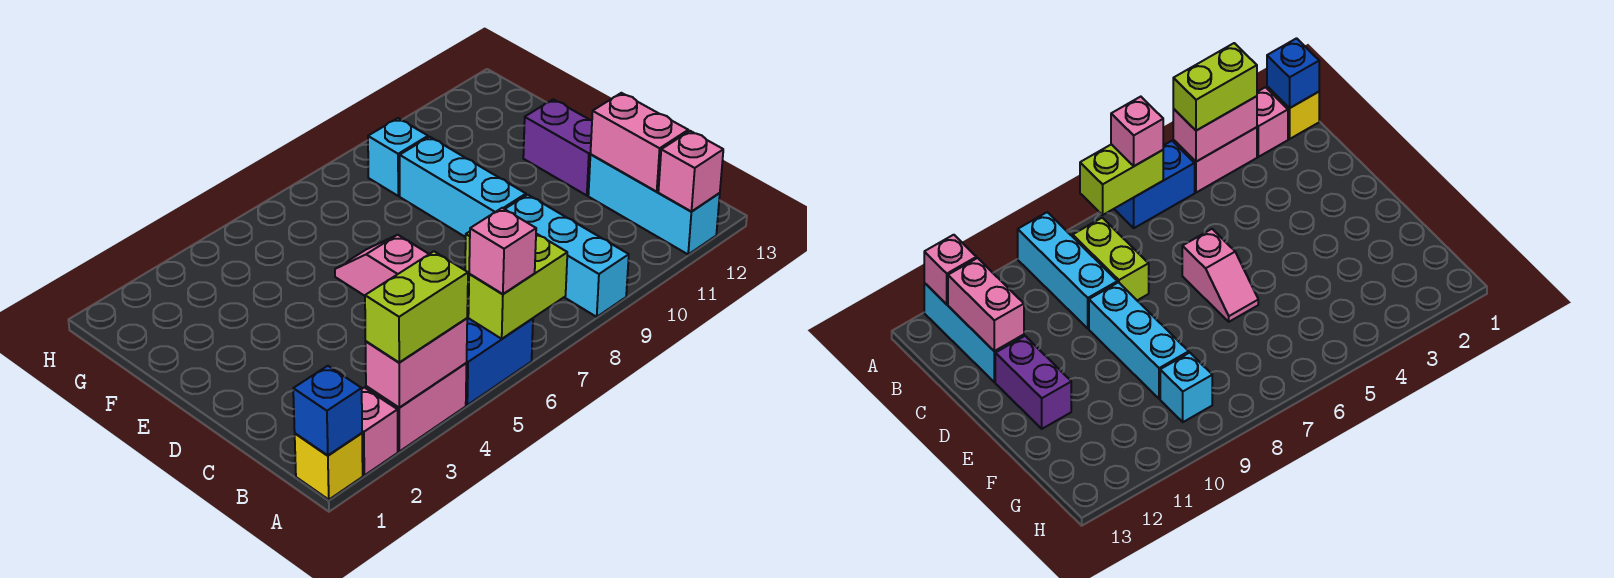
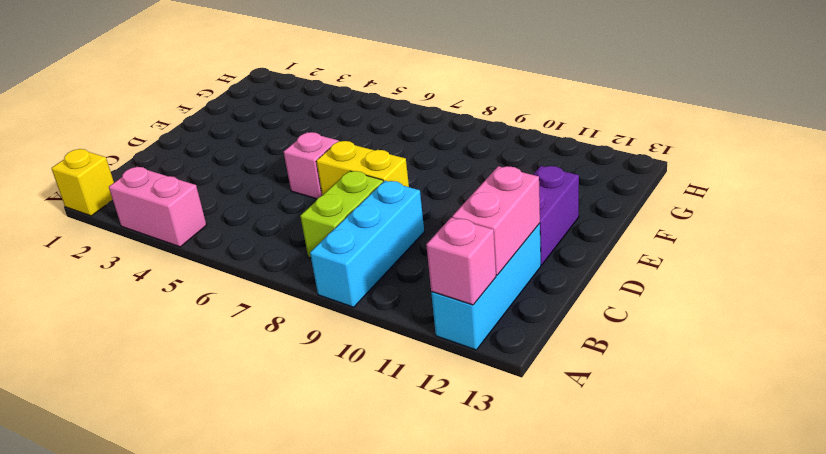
yellow 1x2 brick [316,141,409,195] -> none
none -> pink 1x1 brick [362,387,398,475]
none -> blue 1x2 brick [466,318,533,405]
none -> cyan 1x3 brick [400,137,526,237]

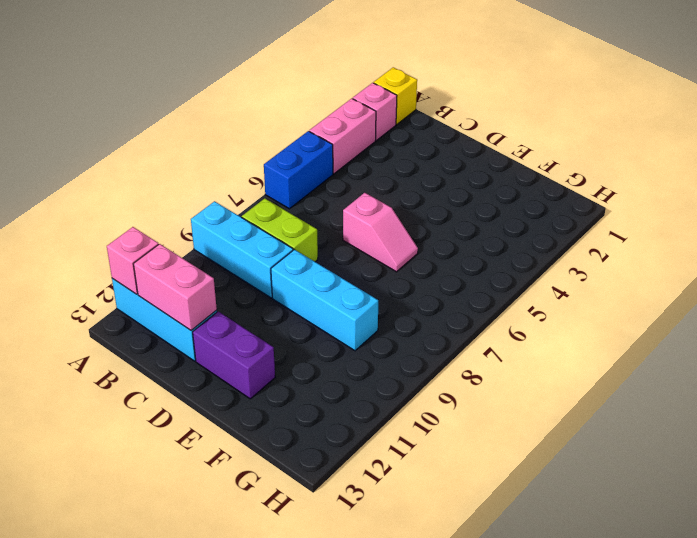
none -> cyan 1x1 brick [368,118,428,196]
none -> blue 1x1 brick [293,366,362,455]
none -> pink 1x2 brick [366,318,467,407]

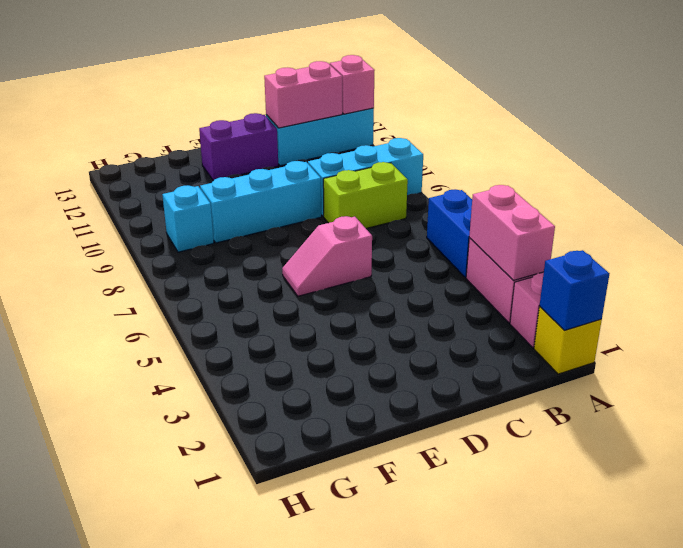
none -> lime 1x2 brick [468,234,567,339]
none -> lime 1x2 brick [365,252,468,363]
none -> pink 1x1 brick [469,208,536,294]

